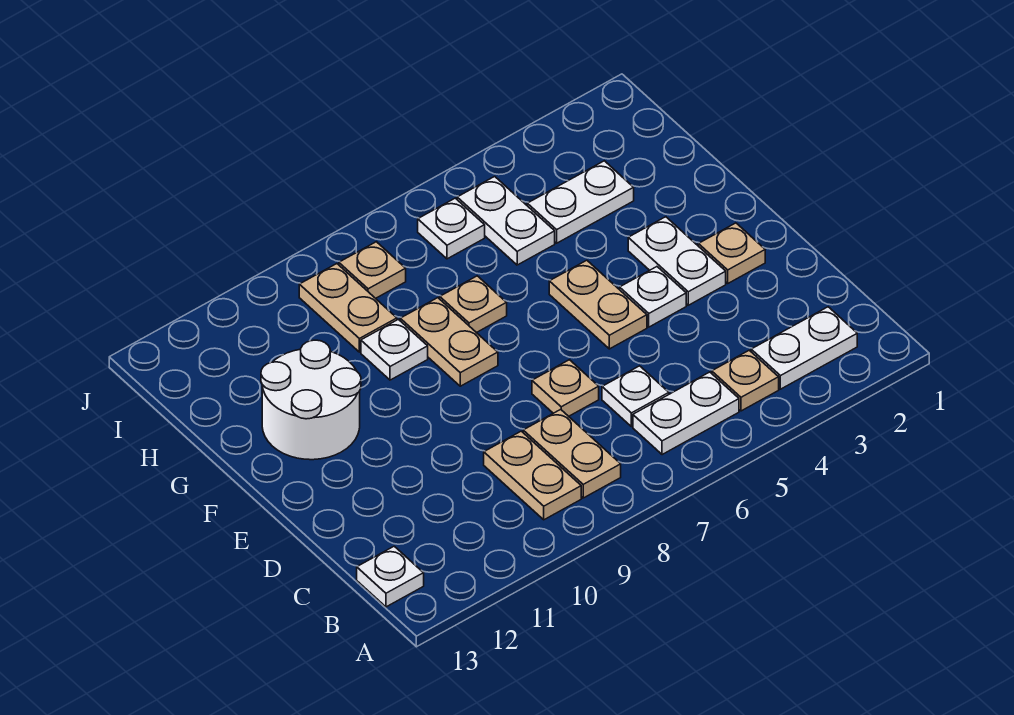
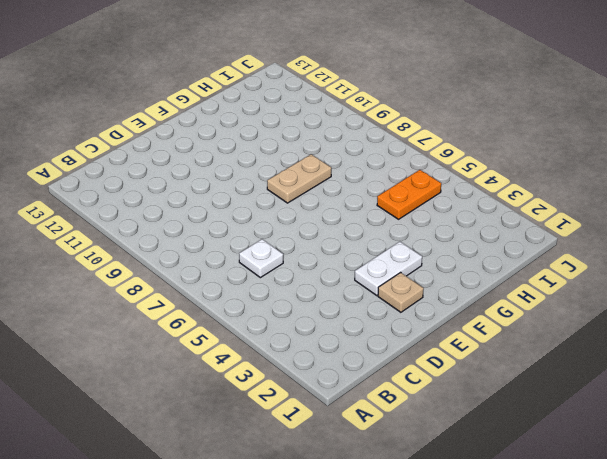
orange 1x2 plate [377,170,441,219] -> white 1x2 plate [457,176,555,265]
none -> white 1x2 plate [751,307,857,389]
none -> tan 1x1 plate [712,350,779,411]
none -> white 1x2 plate [633,372,739,455]

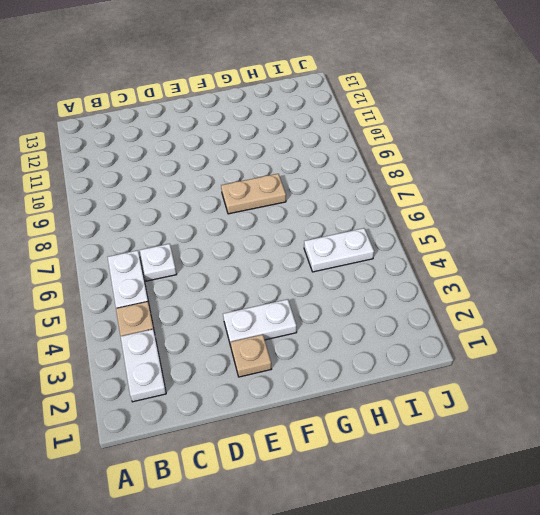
none -> tan 1x2 plate [523,409,621,498]
none -> tan 1x2 plate [484,431,581,520]
none -> white 1x1 plate [357,546,424,607]

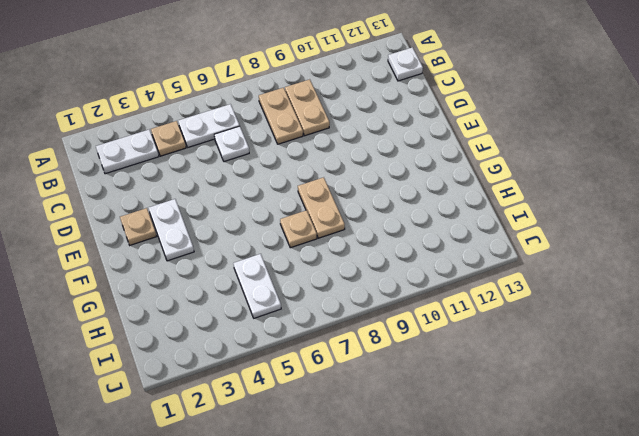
none -> tan 1x1 plate [532,360,599,416]
none -> white 1x1 plate [620,267,686,327]
none -> tan 1x2 plate [549,260,647,349]

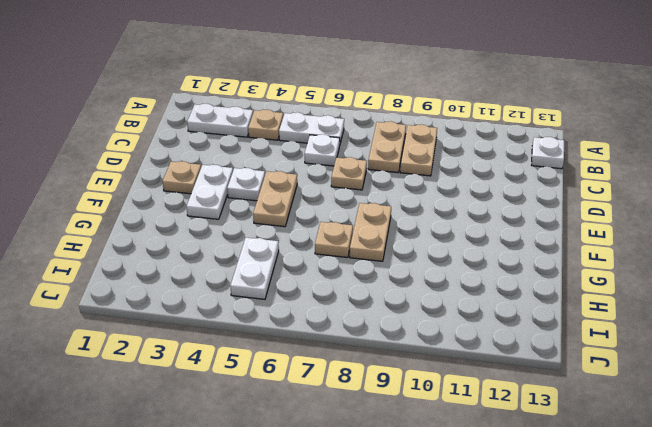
none -> white 2x2 round brick [261,340,361,460]
none -> white 1x1 plate [361,319,428,380]
none -> white 1x2 plate [527,161,634,243]

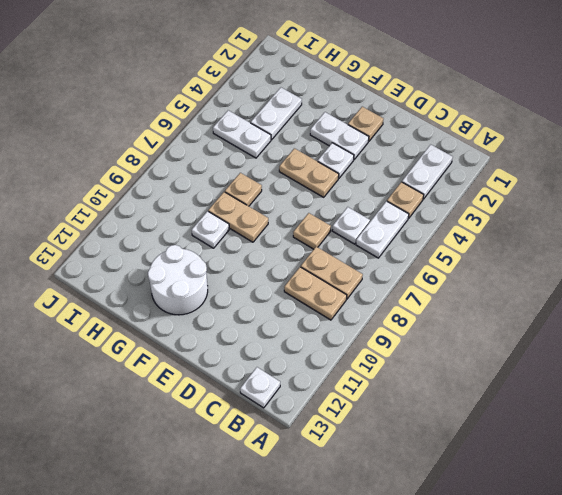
none -> tan 1x2 plate [299,264,397,352]
none -> white 1x1 plate [418,198,485,259]
none -> tan 1x1 plate [339,242,406,298]

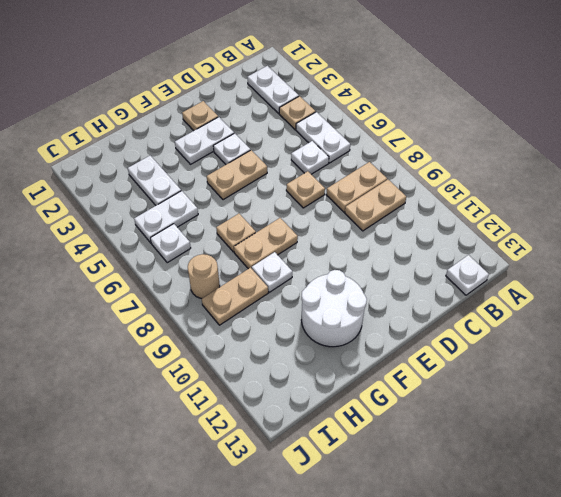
tan 1x1 round brick [188,254,220,298] -> tan 1x1 plate [339,242,406,298]

